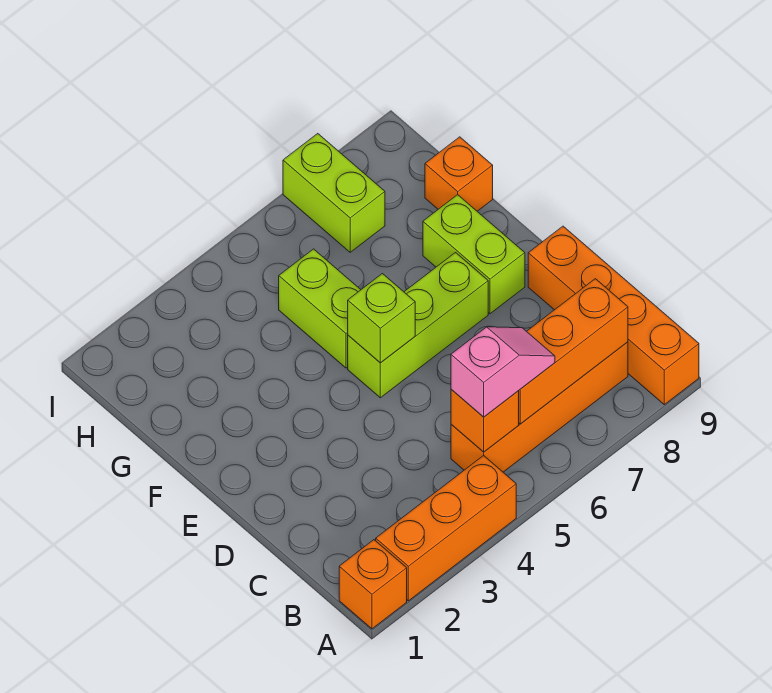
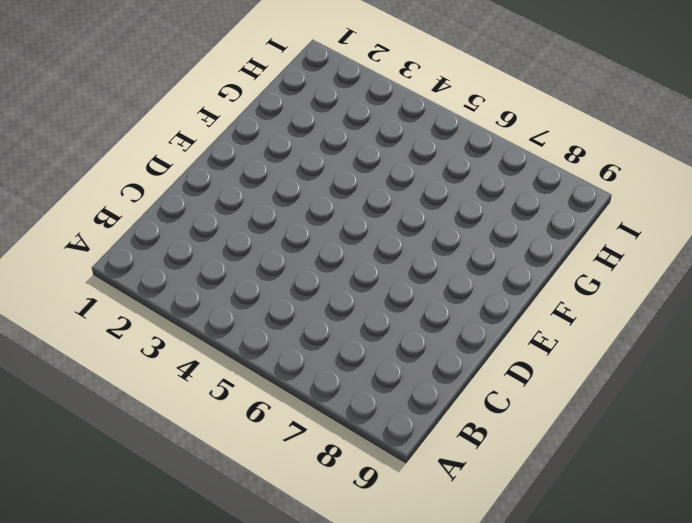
none -> orange 1x1 brick [339,540,407,629]
none -> orange 1x3 brick [376,455,516,601]
none -> orange 1x4 brick [528,226,699,405]

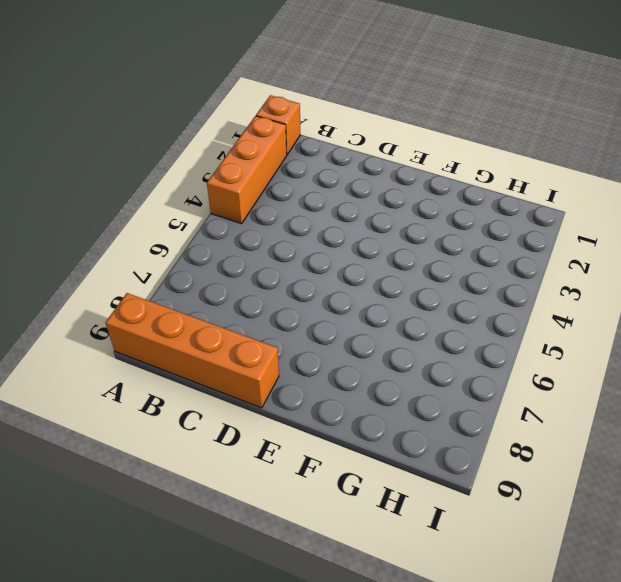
none -> orange 1x4 brick [451,342,628,472]
none -> lime 1x3 brick [348,253,488,398]
none -> lime 1x2 brick [423,195,525,314]

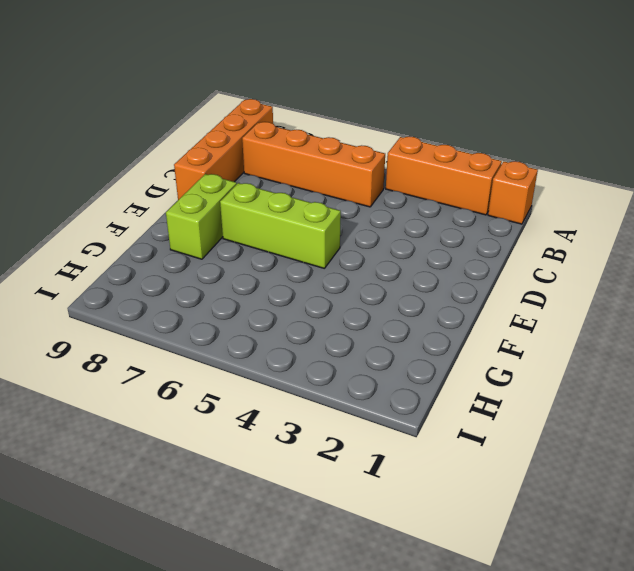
none -> lime 1x2 brick [279,249,361,368]
none -> orange 1x1 brick [425,137,493,211]
none -> lime 1x2 brick [283,134,385,252]

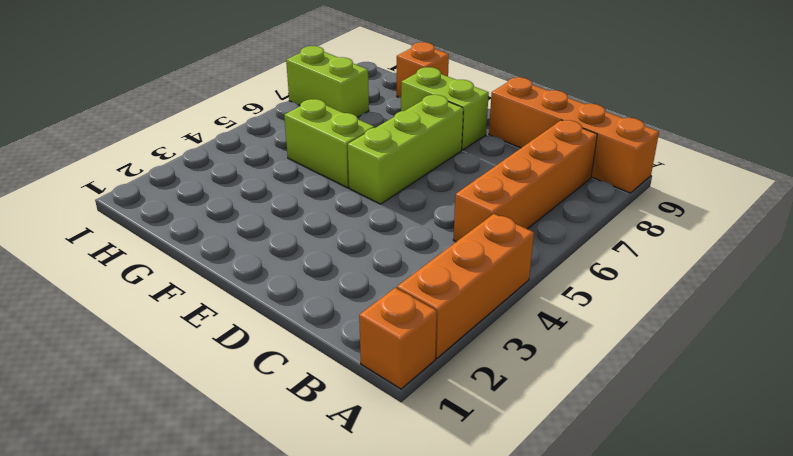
none -> orange 1x1 brick [451,389,519,452]
none -> orange 1x3 brick [519,279,628,424]
none -> lime 1x1 brick [348,274,415,363]

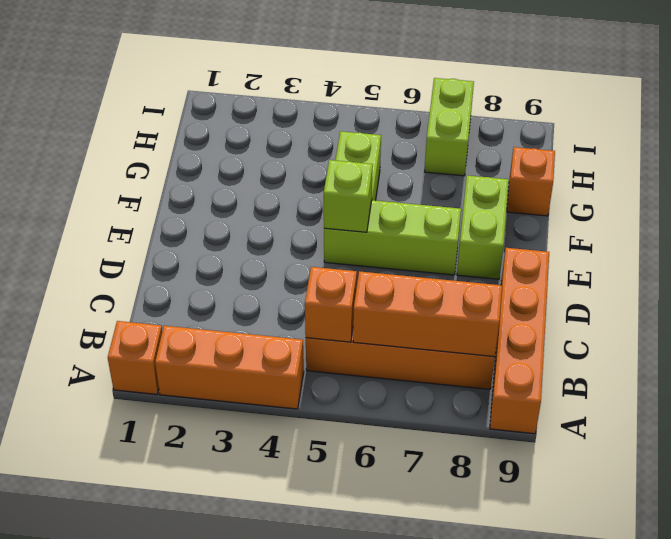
none -> pink 1x2 slope [451,327,555,417]

